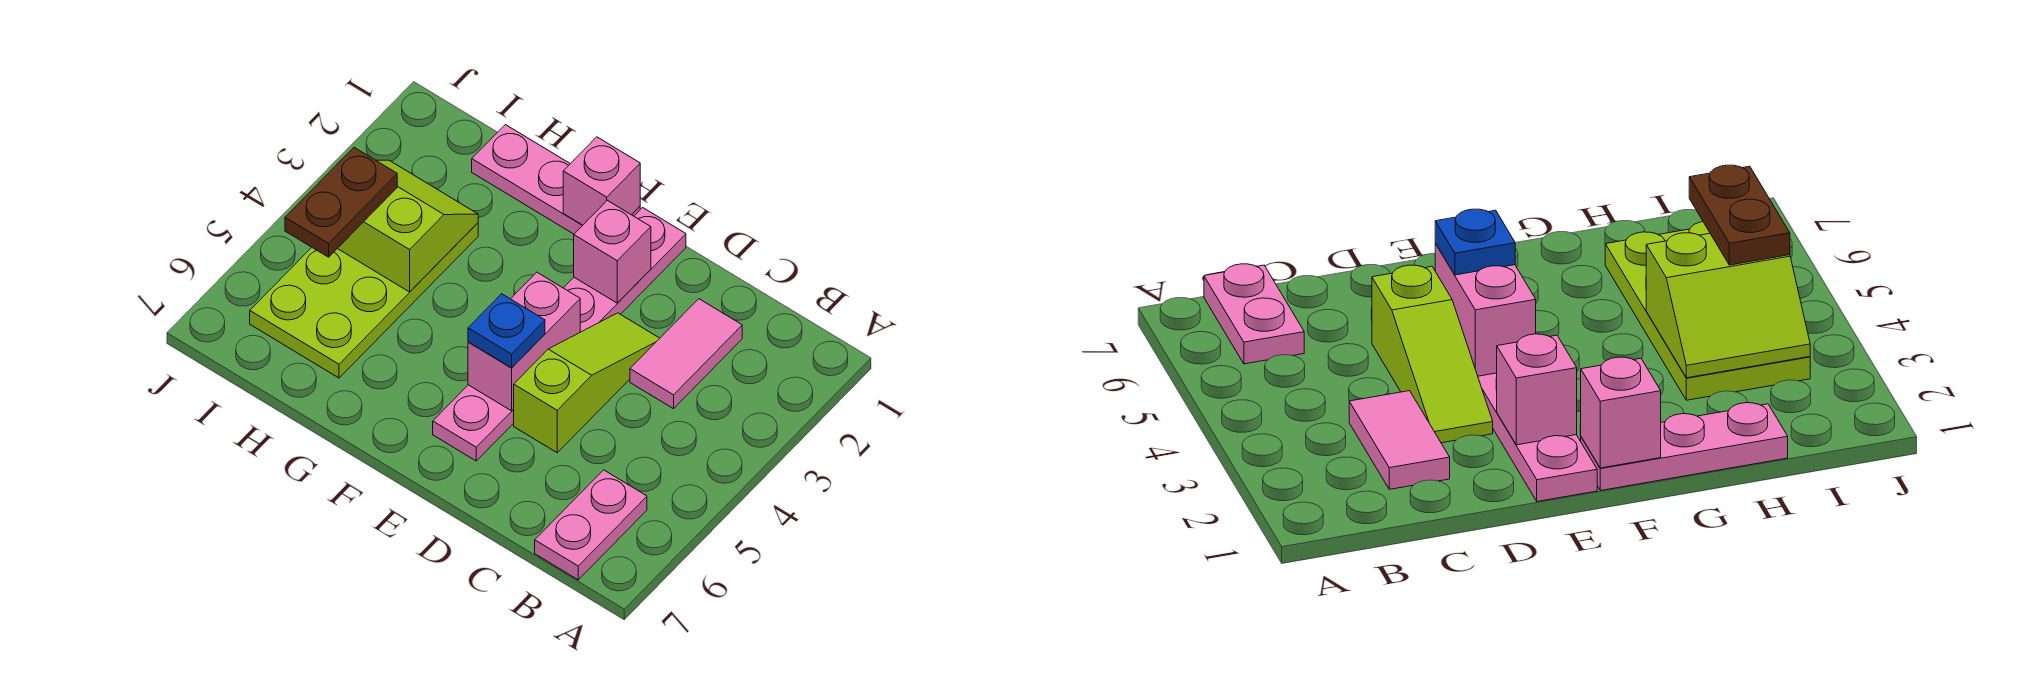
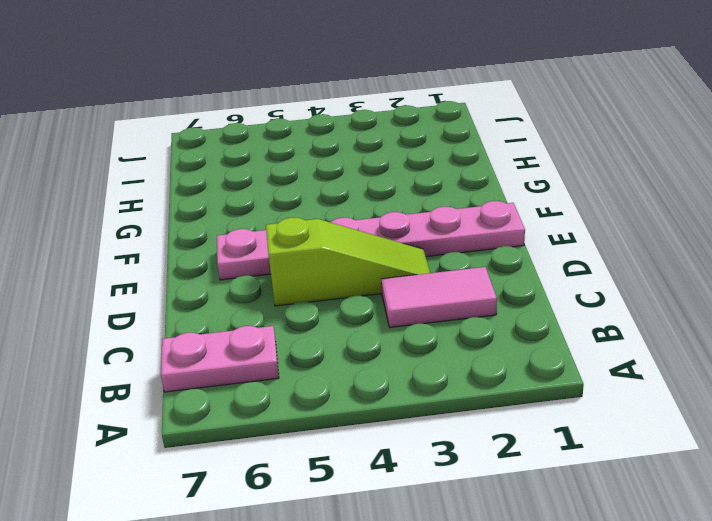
none -> pink 1x3 plate [472,125,640,234]
none -> lime 2x4 plate [250,223,478,378]
none -> pink 1x1 brick [574,200,651,303]

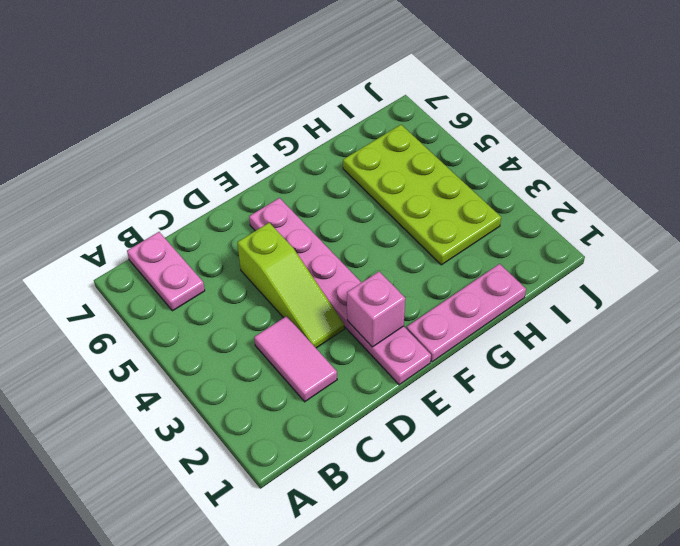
none -> pink 1x2 brick [468,272,580,411]
none -> pink 1x1 brick [563,137,640,225]
none -> lime 2x2 slope [337,160,478,292]

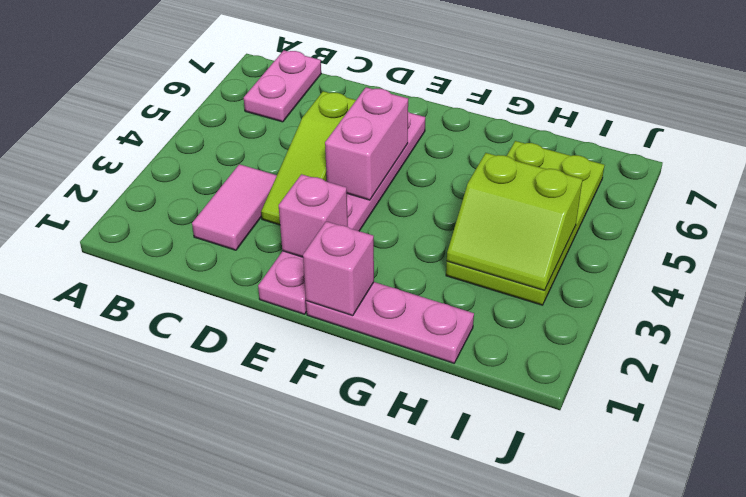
none -> blue 1x1 plate [468,294,545,368]
none -> brown 1x2 plate [285,148,397,257]

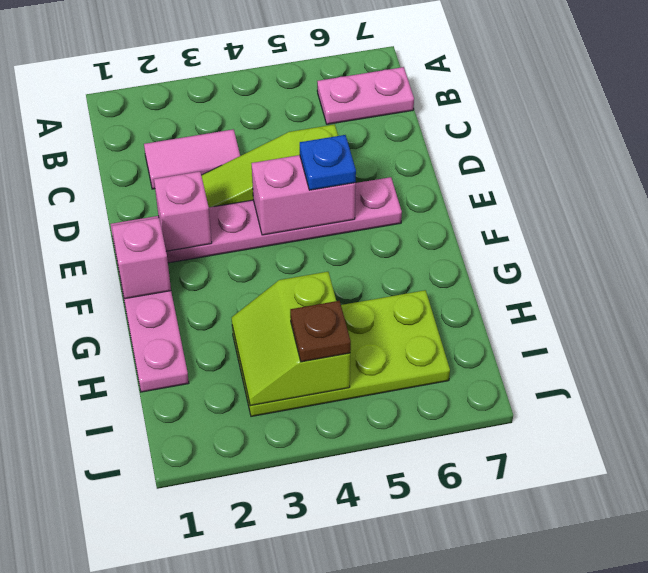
brown 1x1 plate [290,301,351,362] -> brown 1x2 plate [285,148,397,257]

